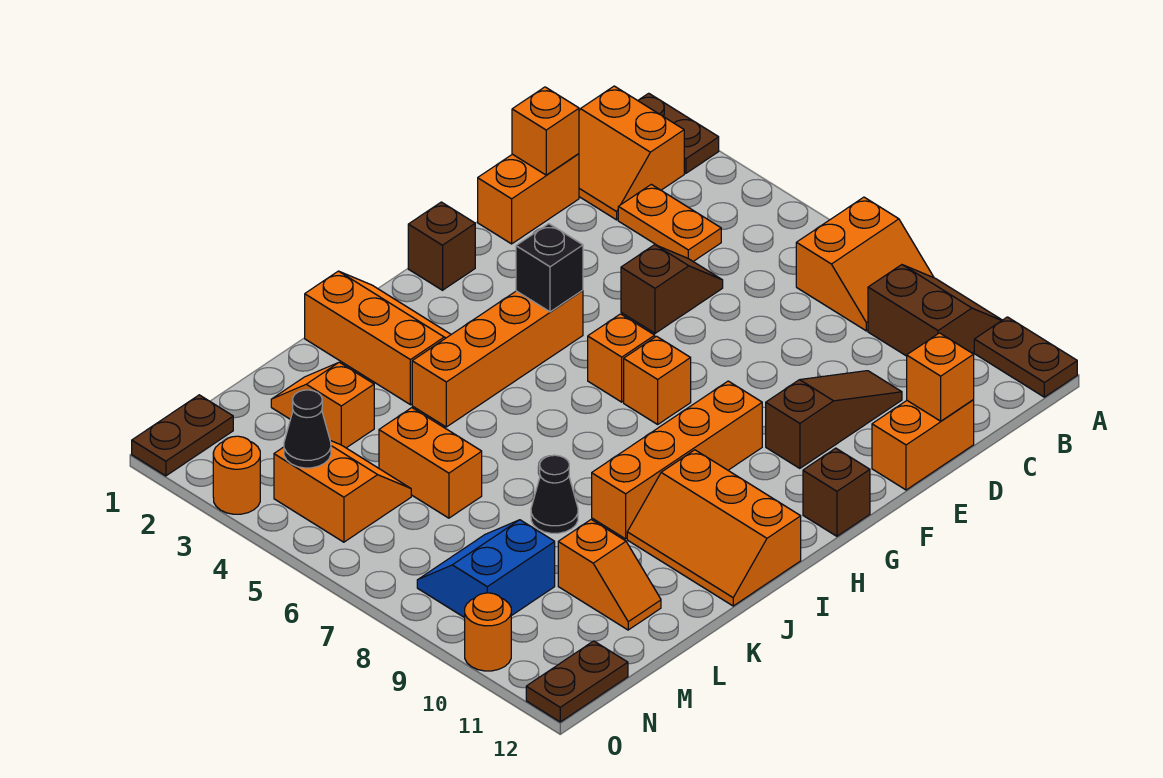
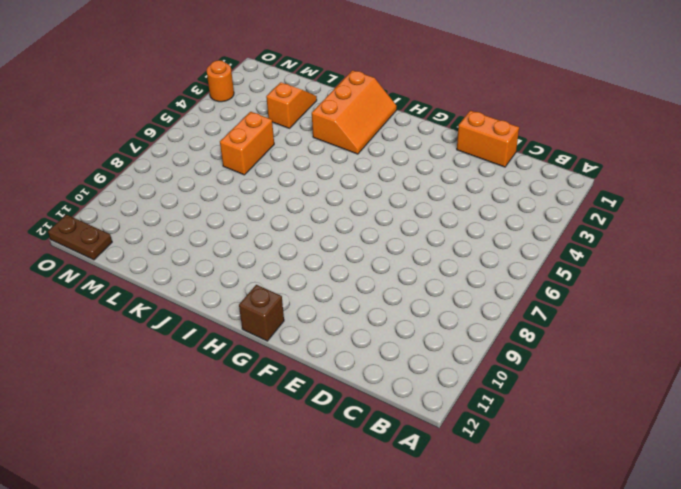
none -> brown 1x2 plate [638,93,719,173]
none -> orange 2x2 slope [796,197,934,331]
none -> brown 2x2 slope [868,265,1002,356]
none -> brown 1x2 plate [974,317,1077,397]

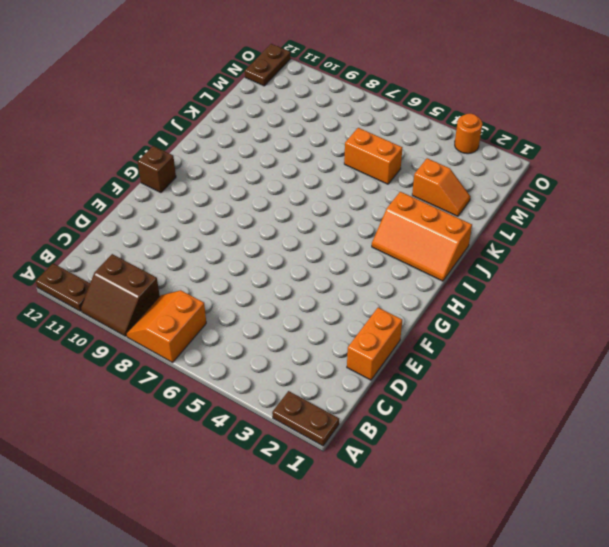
none -> orange 2x2 slope [579,86,684,220]
none -> orange 1x2 plate [618,184,721,262]
none -> brown 1x2 slope [621,245,723,333]
none -> brown 1x3 slope [766,371,902,468]

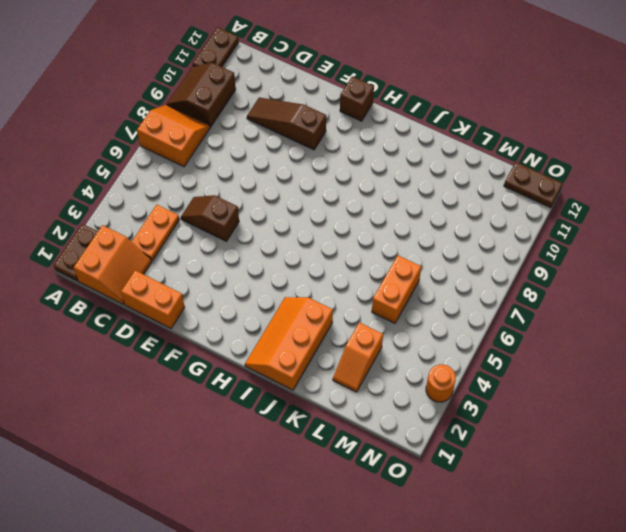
none -> orange 1x2 brick [872,400,974,490]
none -> brown 1x1 brick [408,202,475,290]
none -> orange 1x4 brick [412,290,583,427]
none -> orange 1x1 brick [588,314,655,402]

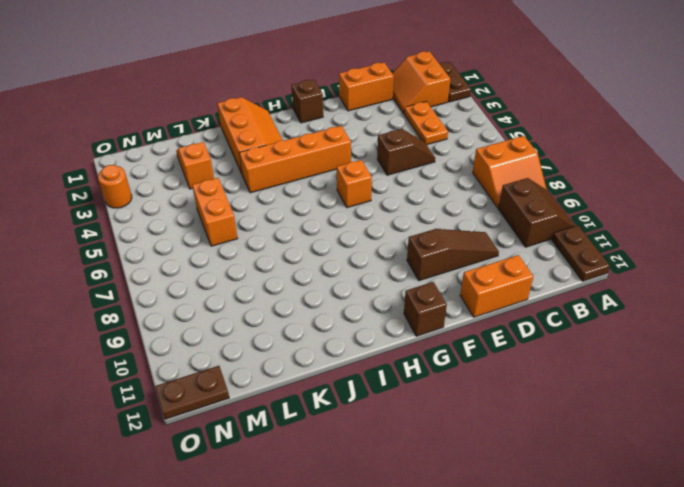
none -> orange 1x1 brick [624,336,691,424]
none -> orange 1x4 brick [592,381,762,539]
none -> orange 2x3 slope [627,450,801,606]
none -> black 1x1 cone [531,455,578,533]

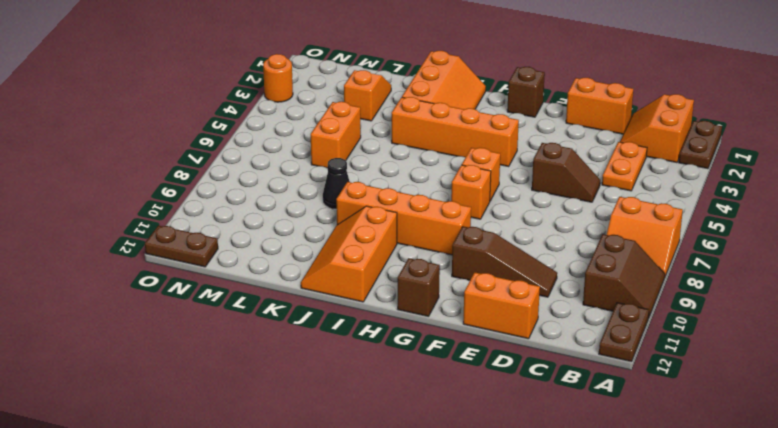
none -> orange 1x2 slope [558,520,661,630]
none -> orange 2x2 slope [274,441,411,542]
none -> blue 2x2 slope [417,520,555,618]
none -> brown 1x2 plate [132,395,233,476]

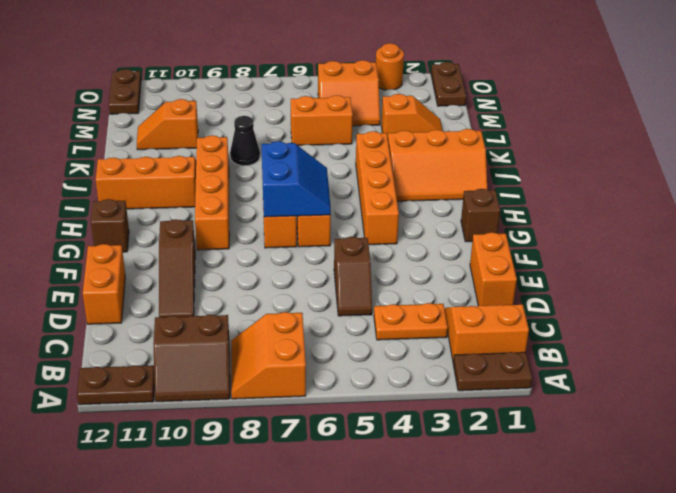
blue 2x2 slope [261,141,331,217] -> blue 2x2 slope moved to [417,520,555,618]
none -> orange 1x1 round brick [465,593,511,671]
none -> orange 1x1 brick [512,87,579,175]
none -> orange 1x1 brick [907,333,974,421]
none -> black 1x1 brick [516,224,583,312]

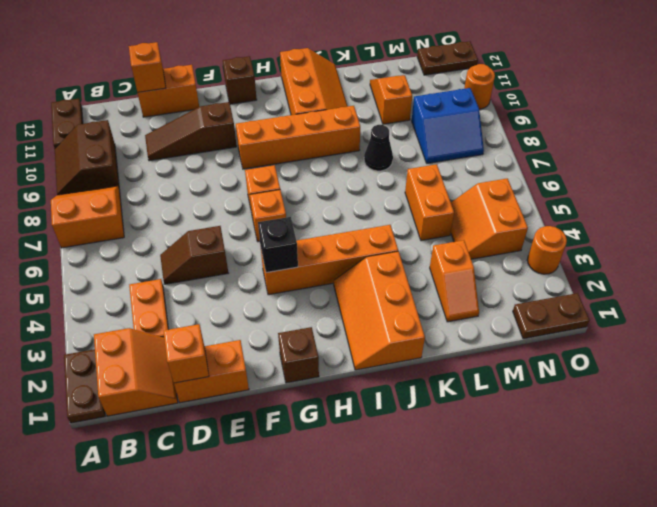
none -> black 1x1 cone [284,390,331,468]

